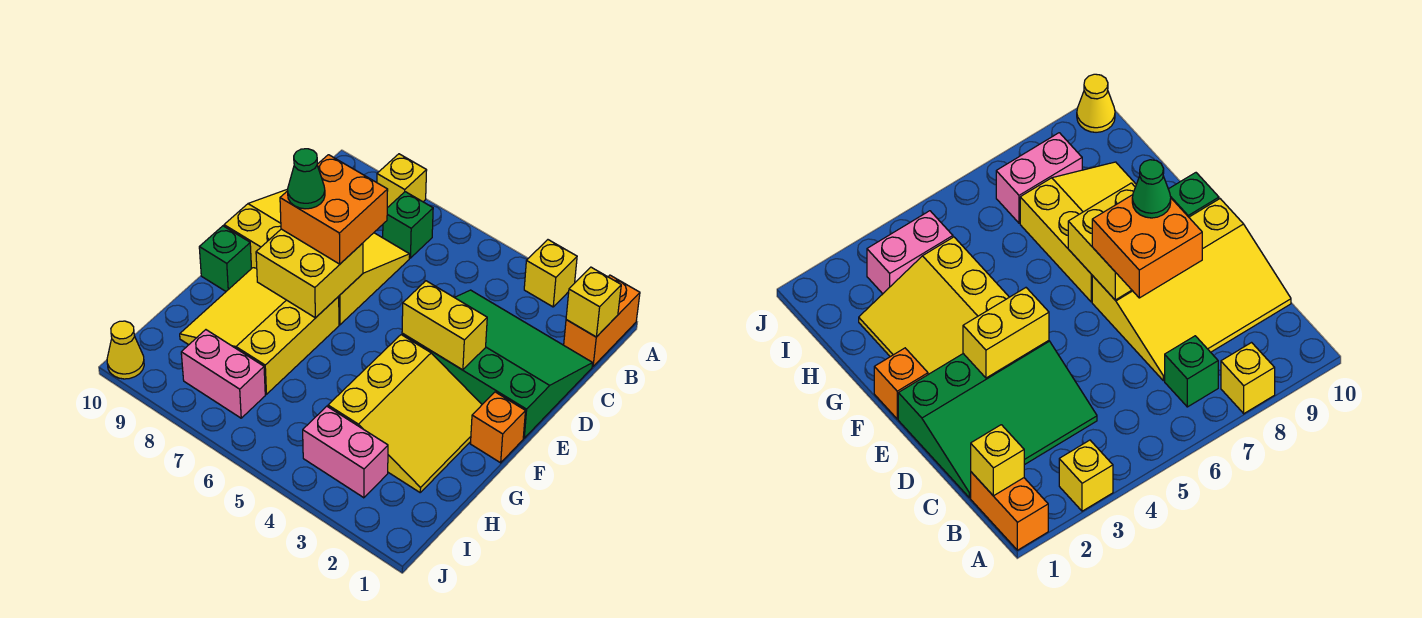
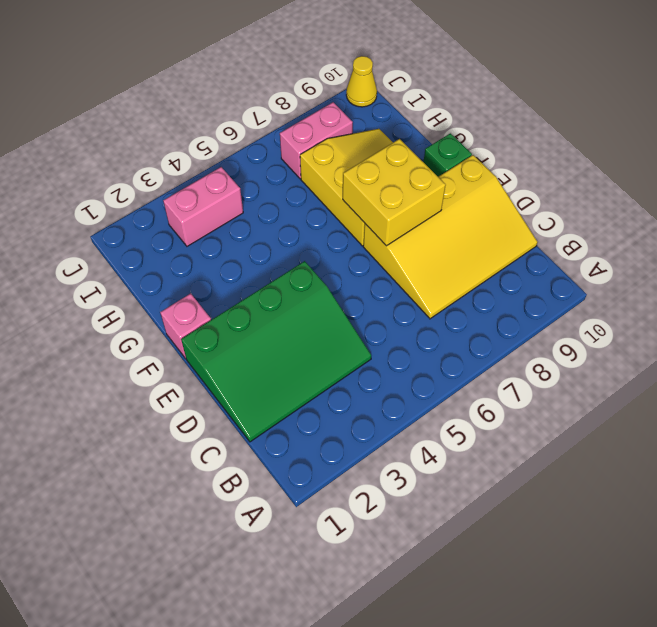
pink 1x1 brick [160,293,211,359] -> orange 1x1 brick [471,392,525,463]
none -> orange 1x2 brick [564,275,640,366]
none -> yellow 1x1 brick [524,240,577,307]
none -> yellow 1x1 brick [377,154,427,208]

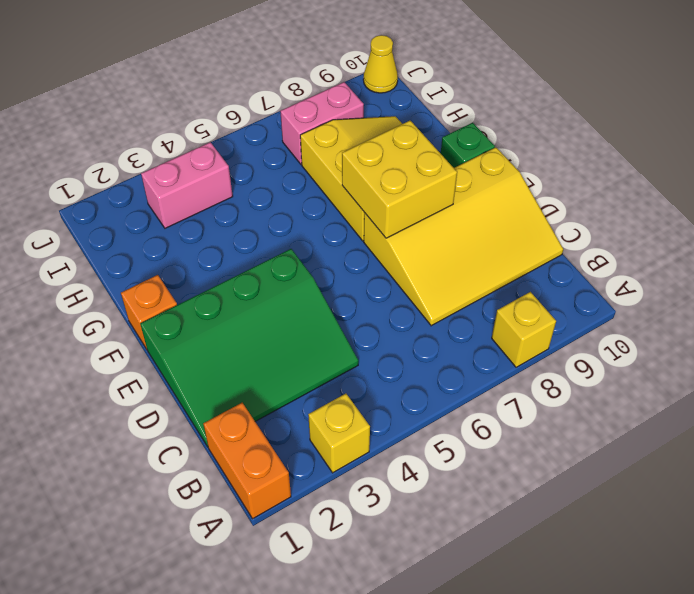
none -> green 1x1 brick [383,192,433,258]
none -> yellow 3x3 slope [328,335,482,492]
none -> yellow 1x1 brick [566,267,621,337]

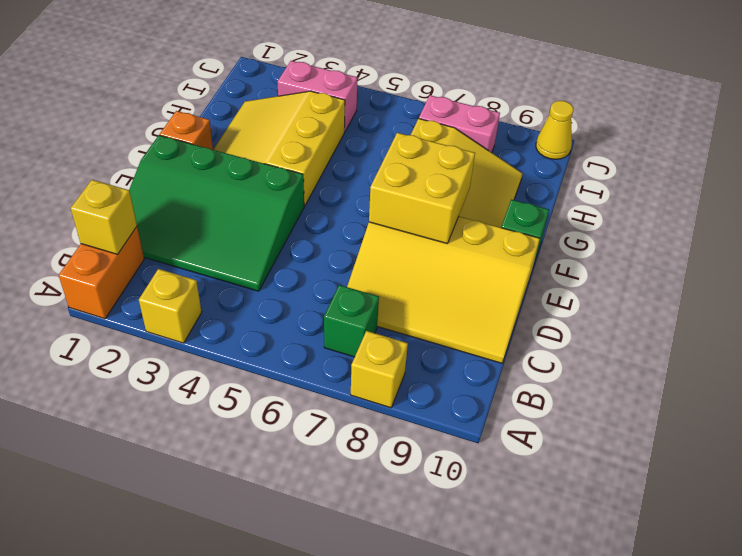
none -> yellow 1x2 brick [402,281,487,370]
none -> orange 2x2 brick [280,155,388,264]
none -> green 1x1 cone [288,149,325,209]

